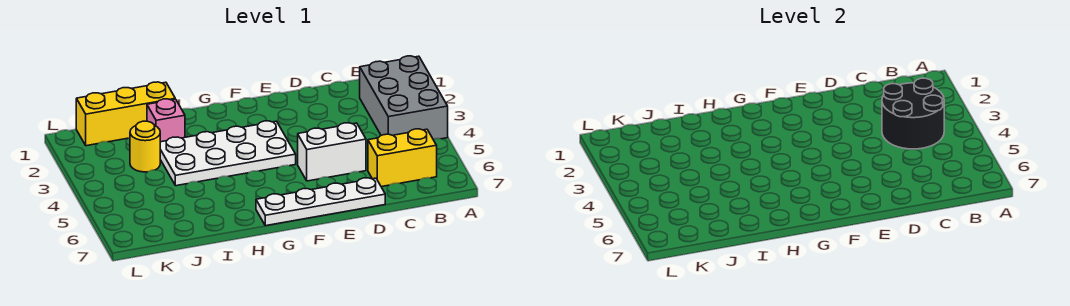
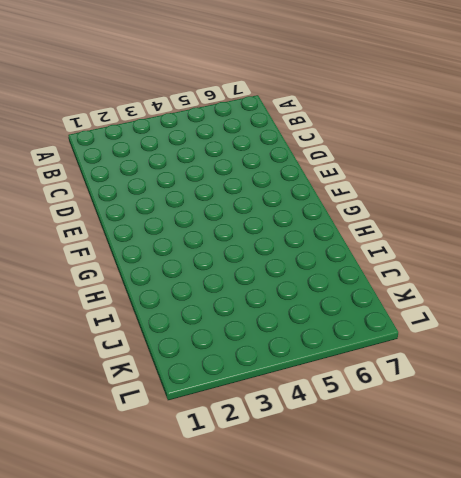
none -> grey 2x3 brick [360,56,448,139]
none -> yellow 1x2 brick [368,129,437,187]

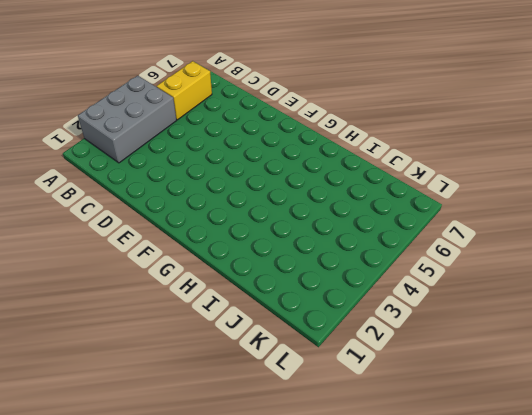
yellow 1x2 brick [157,61,212,120] -> yellow 1x2 brick turned to [368,129,437,187]
none -> white 1x2 brick [298,123,366,181]
none -> white 1x4 plate [256,178,385,226]

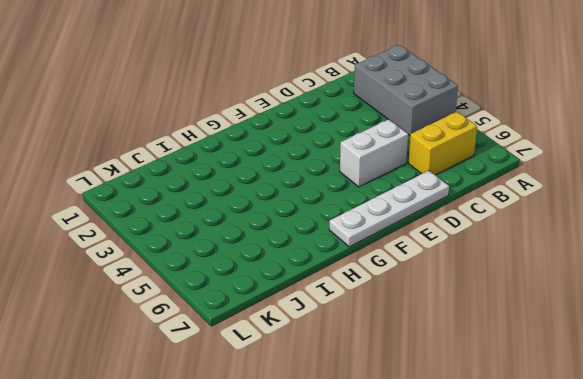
none -> white 2x4 plate [160,121,296,186]
none -> yellow 1x3 brick [76,82,175,146]

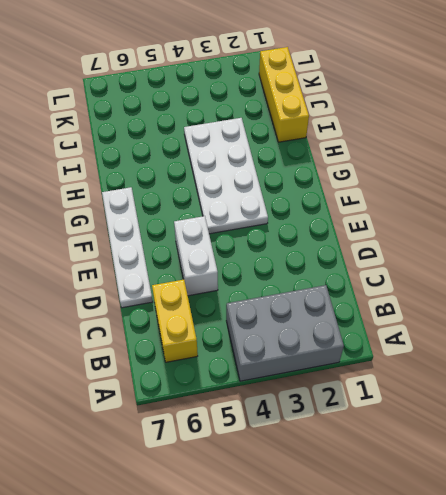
none -> pink 1x1 brick [147,99,185,142]
none -> yellow 1x1 round brick [130,121,160,172]

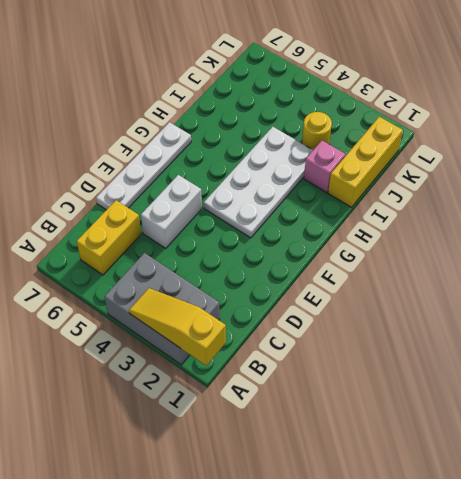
yellow 1x3 slope [129,288,226,366] -> none
none -> black 2x2 round brick [882,78,944,149]

